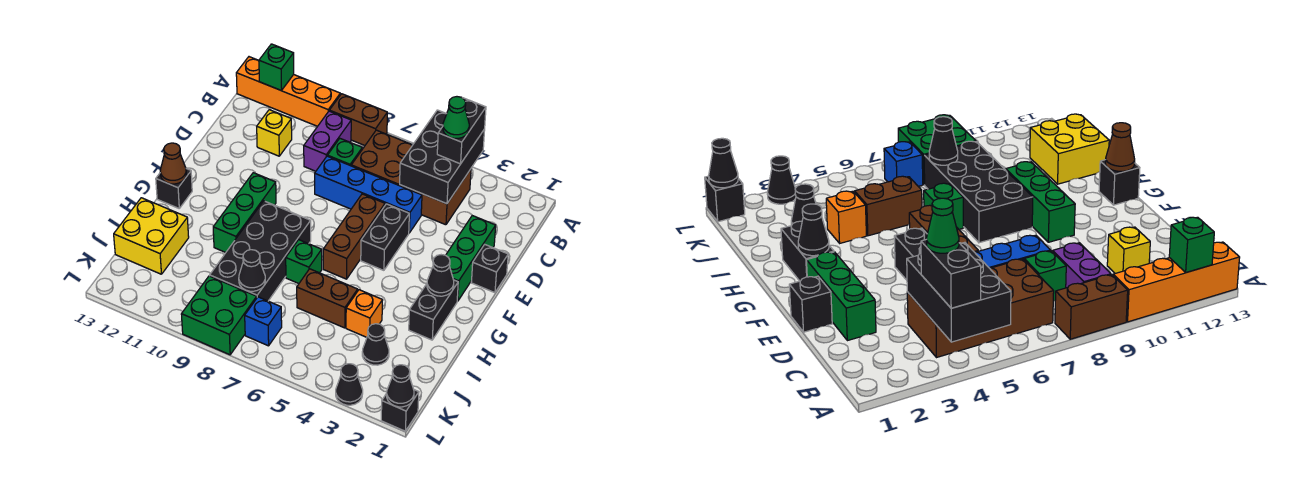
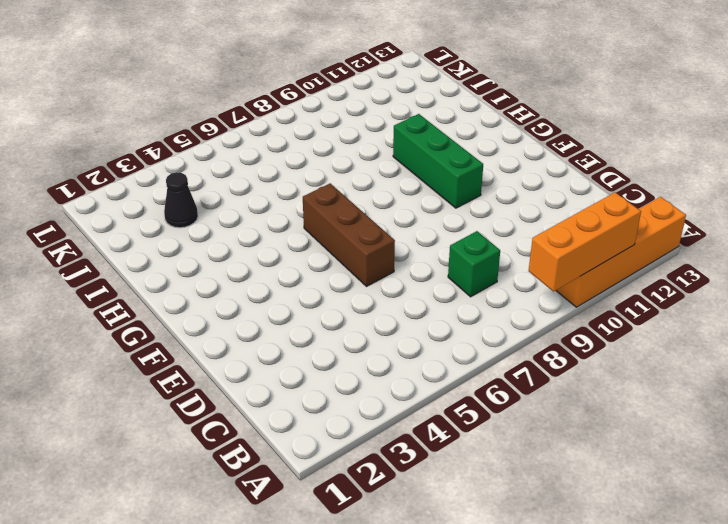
orange 1x3 brick [529,192,641,292] -> none
none -> brown 1x2 brick [329,94,387,146]
none -> brown 2x4 brick [351,130,471,225]
none -> purple 1x2 brick [304,111,351,171]
none -> yellow 1x1 brick [257,110,292,156]

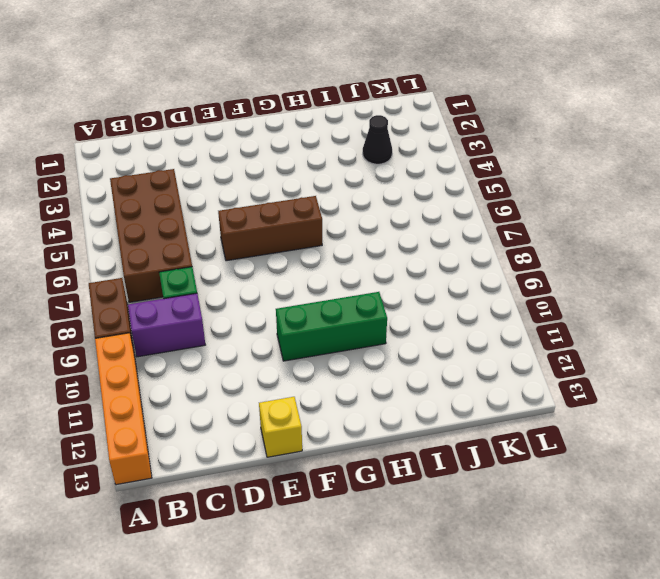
yellow 1x1 brick [259,397,302,457] -> yellow 1x1 brick moved to [257,110,292,156]
none -> green 1x3 brick [446,216,496,301]
none -> blue 1x4 brick [315,156,422,233]
none -> black 1x1 brick [471,245,508,293]
none -> black 1x2 brick [361,204,409,270]

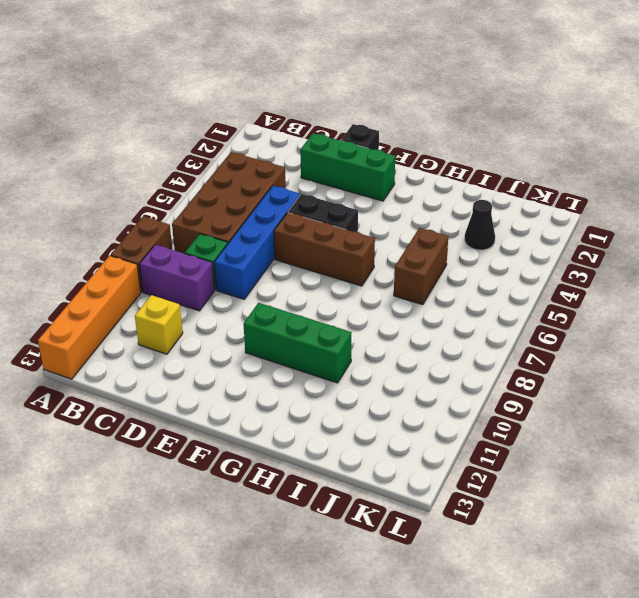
none -> black 1x2 brick [409,280,458,340]
none -> black 2x4 brick [210,201,311,301]
none -> black 1x1 brick [156,168,192,208]
none -> green 1x1 brick [286,240,322,283]

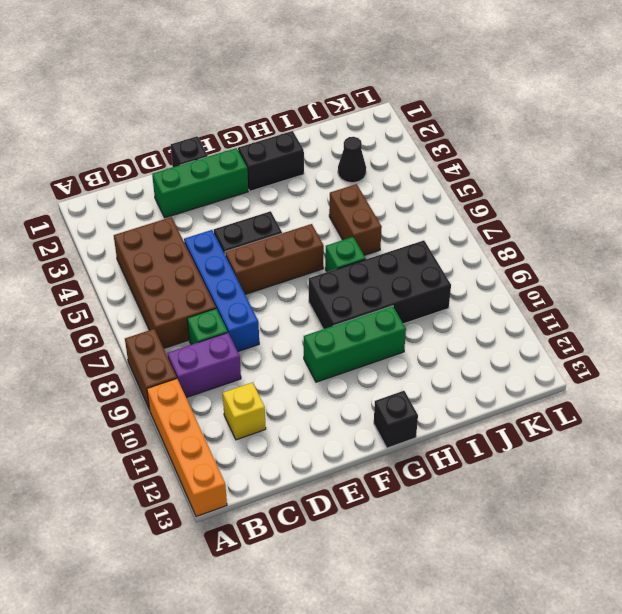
none -> orange 1x1 brick [346,290,383,337]
none -> yellow 2x2 brick [114,198,189,274]
none -> blue 1x1 brick [245,297,282,346]
none -> green 2x2 brick [181,276,257,355]

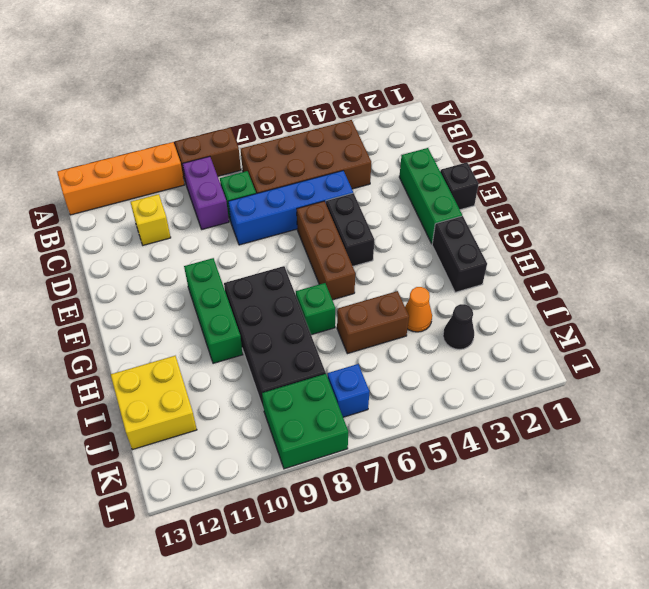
orange 1x1 cone [405,287,432,332] -> orange 1x1 brick [346,290,383,337]
none -> black 1x1 brick [156,168,192,208]
none -> black 1x1 brick [381,390,419,431]
none -> black 1x1 cone [336,364,363,405]
none -> black 2x3 brick [400,110,485,204]

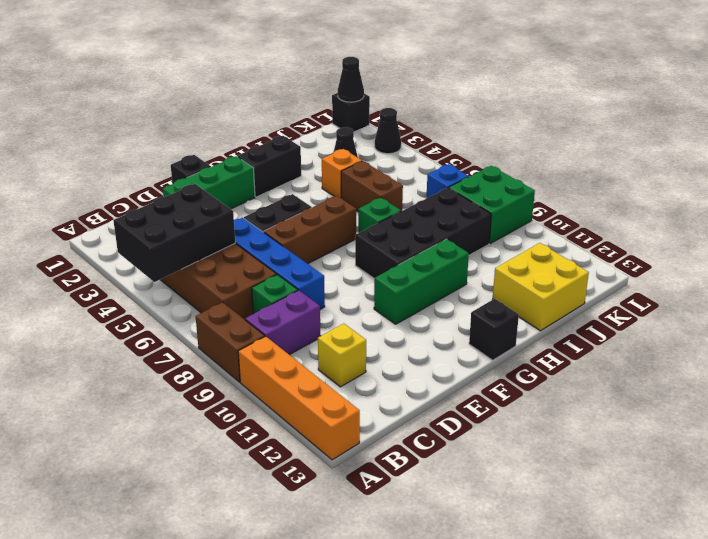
none -> green 1x1 brick [259,44,294,90]
none -> black 1x1 cone [427,255,454,296]
none -> brown 1x1 cone [160,143,186,184]
none -> black 1x1 cone [239,250,265,291]

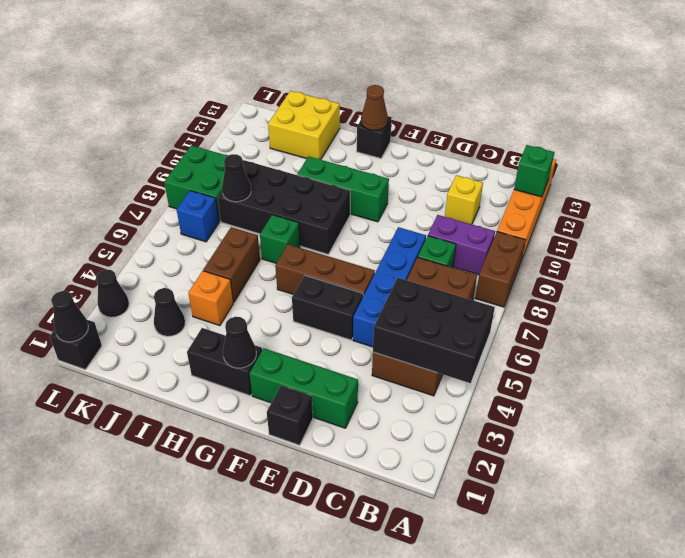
none -> black 1x2 brick [437,98,486,164]
none -> green 1x1 cone [443,97,469,138]

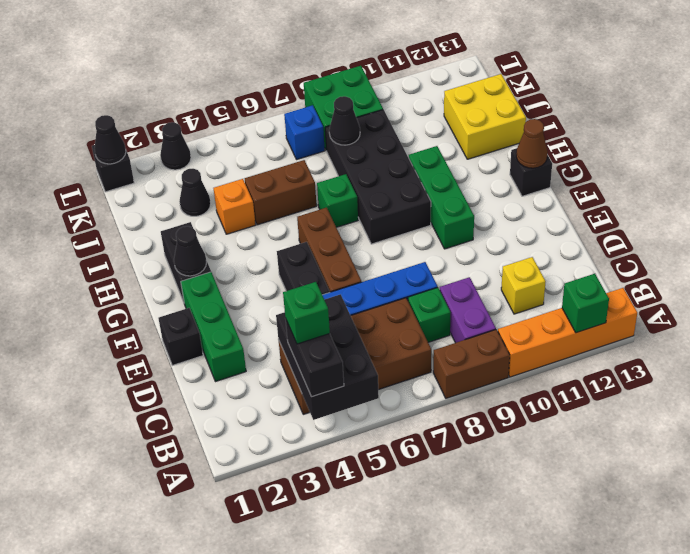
green 1x1 brick [283,282,330,344] -> green 1x1 cone [443,97,469,138]

